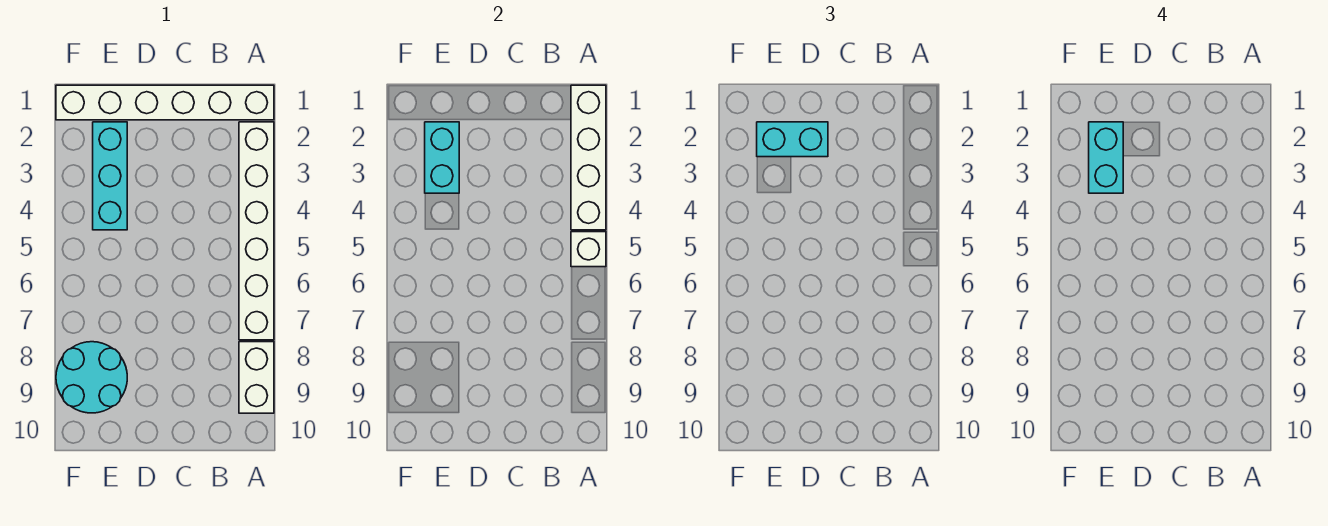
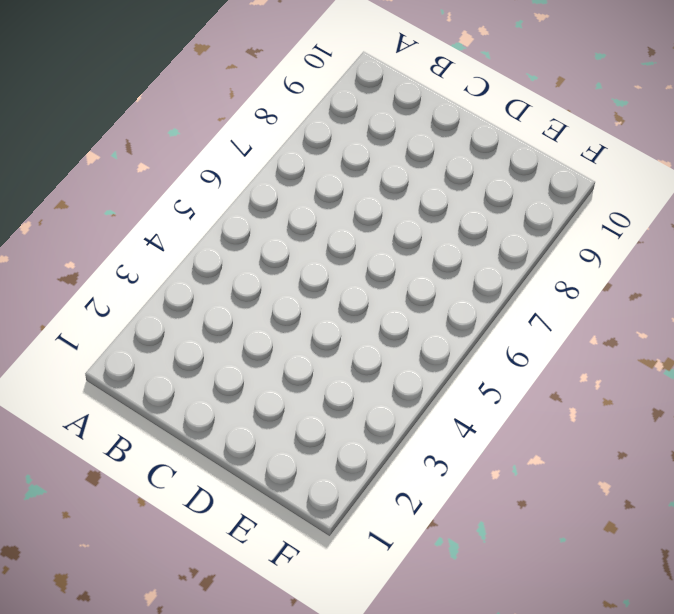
none -> white 1x6 brick [56,85,274,120]
none -> white 1x6 brick [239,122,274,340]

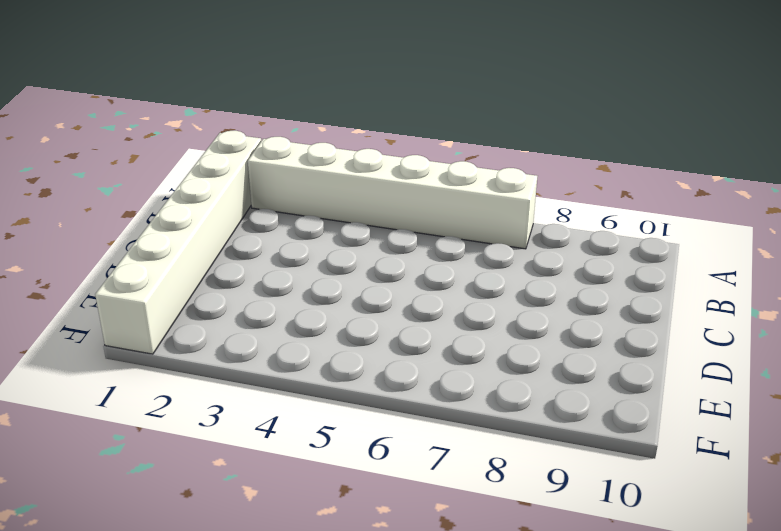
none -> white 1x2 brick [239,342,274,413]
none -> cyan 1x3 brick [93,122,127,230]

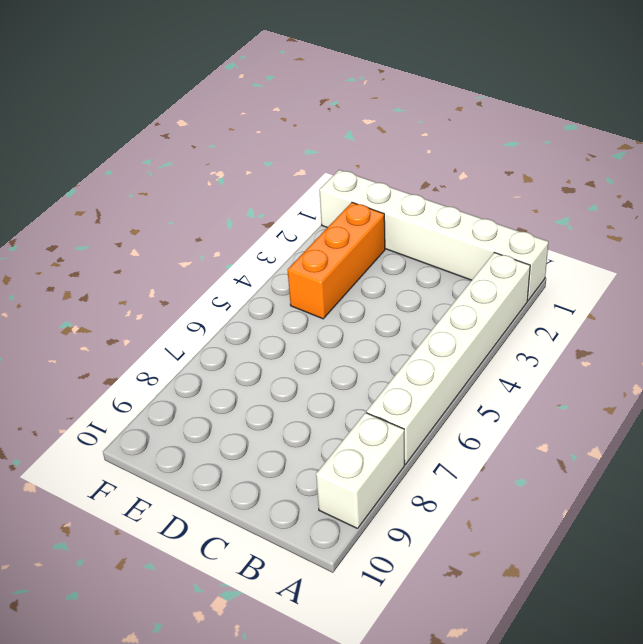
orange 1x3 brick [288,202,385,319] -> cyan 1x3 brick [93,122,127,230]
none -> cyan 2x2 round brick [56,342,127,413]
none -> white 1x4 brick [571,85,606,230]

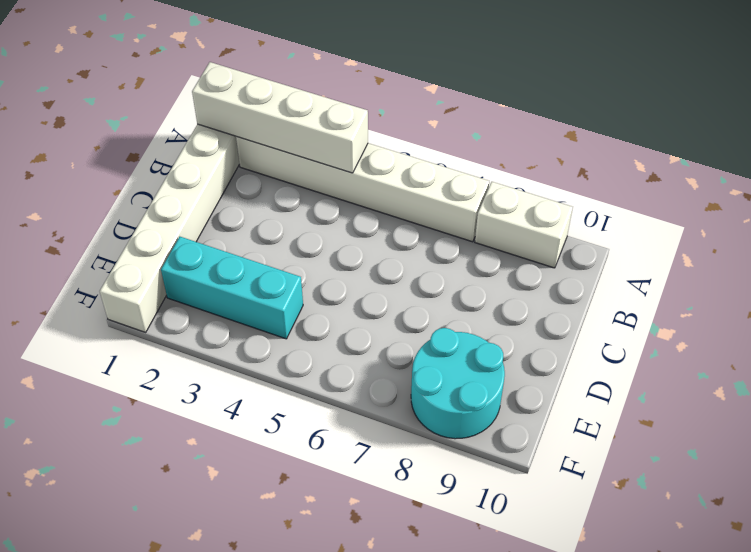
none -> white 1x1 brick [571,232,606,267]
none -> cyan 1x2 brick [425,122,459,193]

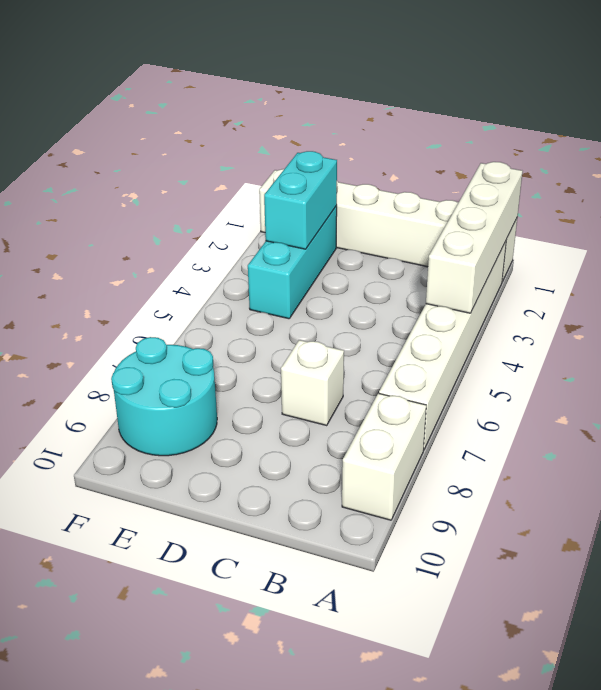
white 1x1 brick [281,340,344,425] -> white 1x1 brick moved to [571,232,606,267]
none -> cyan 1x2 brick [757,122,828,157]
none -> cyan 1x2 brick [1089,122,1123,193]

